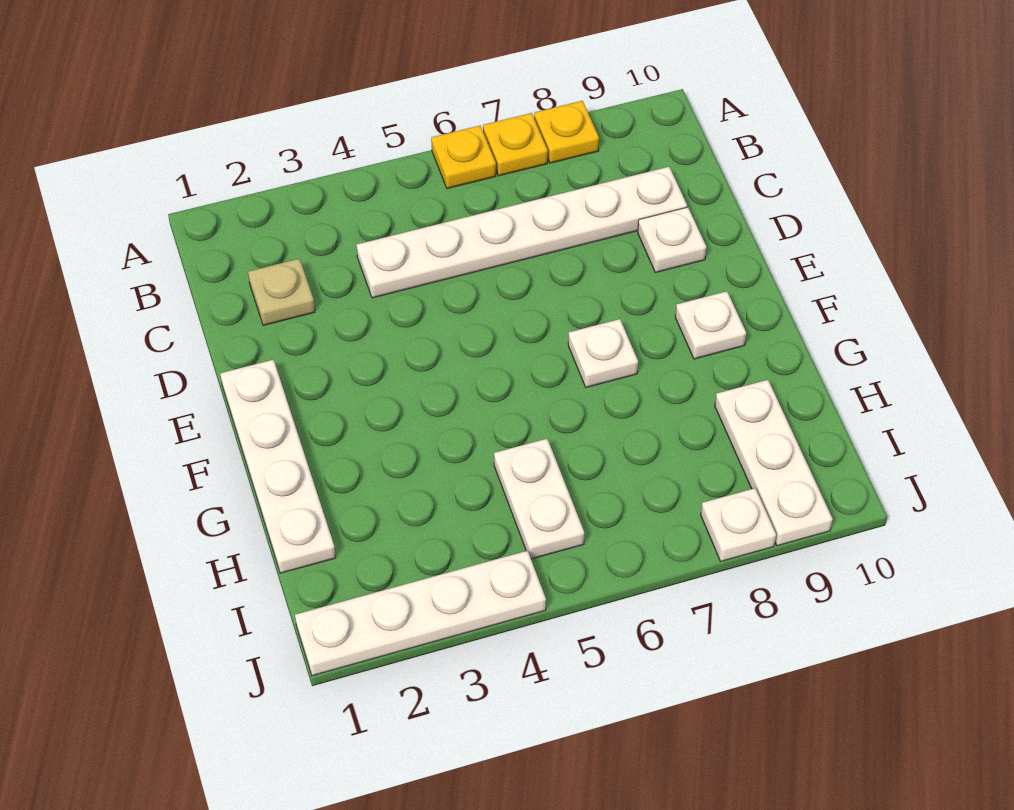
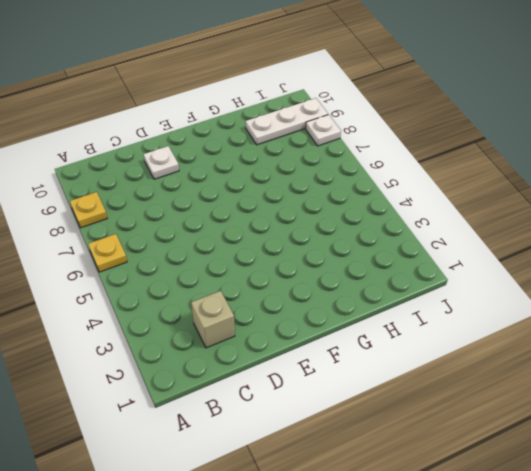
tan 1x1 brick [191,291,235,348] -> tan 1x1 plate [248,259,315,325]
none -> yellow 1x1 plate [483,113,548,176]
none -> white 1x6 plate [356,167,687,298]
none -> white 1x4 plate [220,360,336,573]

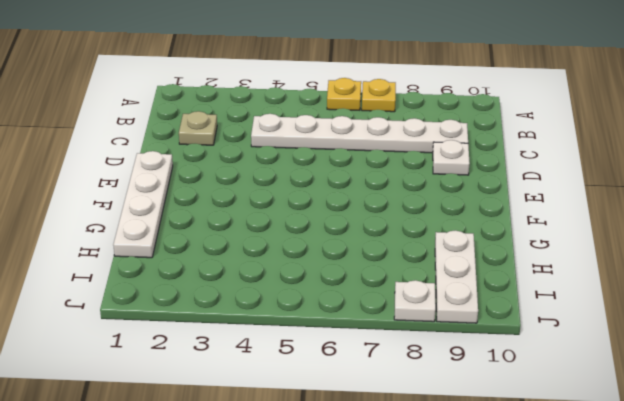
none -> yellow 1x1 plate [534,101,599,163]
none -> white 1x1 plate [568,319,638,387]
none -> white 1x1 plate [675,291,746,359]

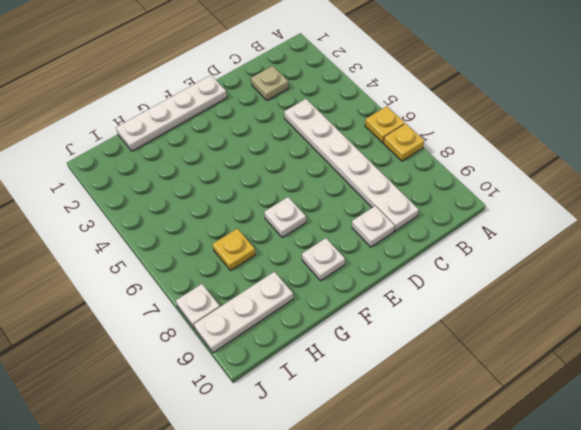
yellow 1x1 plate [213,229,255,270] -> yellow 1x1 plate moved to [534,101,599,163]
none -> white 1x2 plate [494,439,584,559]
none -> white 1x4 plate [295,551,546,676]

